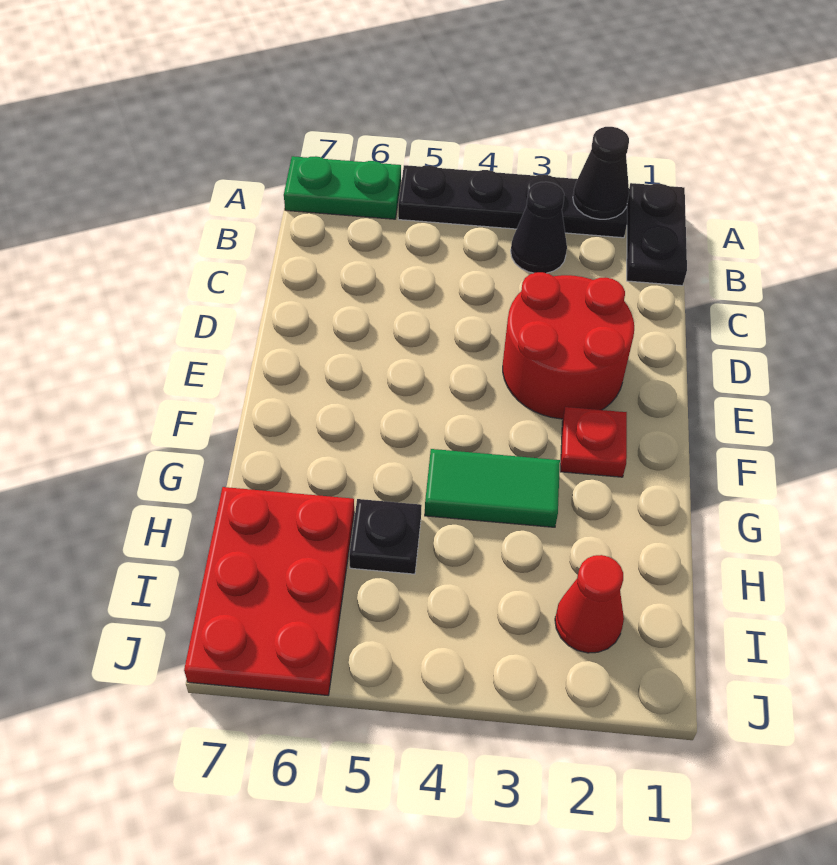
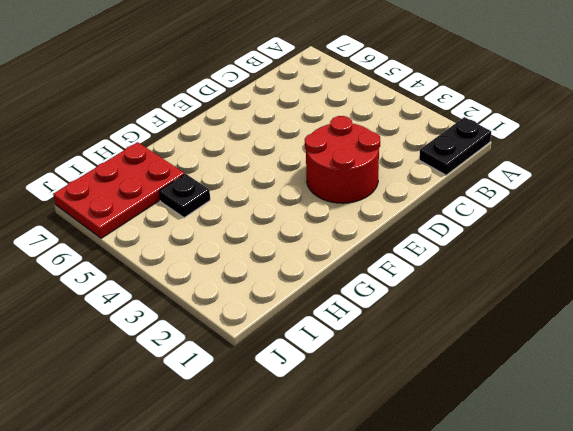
none -> black 1x4 plate [398,165,627,238]
none -> green 1x2 plate [284,156,401,219]

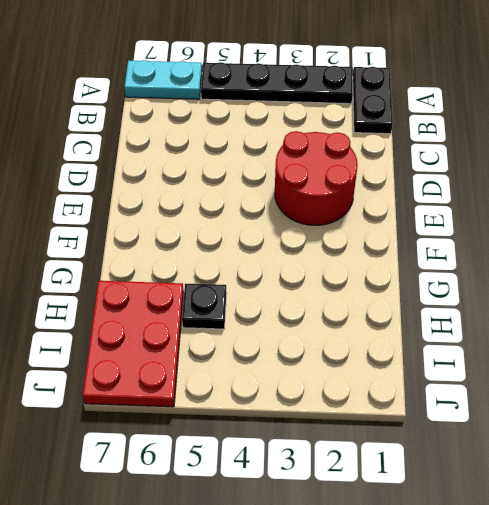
cyan 1x2 plate [125,60,202,99] -> green 1x2 plate [284,156,401,219]
none -> black 1x1 cone [511,182,567,273]
none -> red 1x1 plate [561,407,627,477]

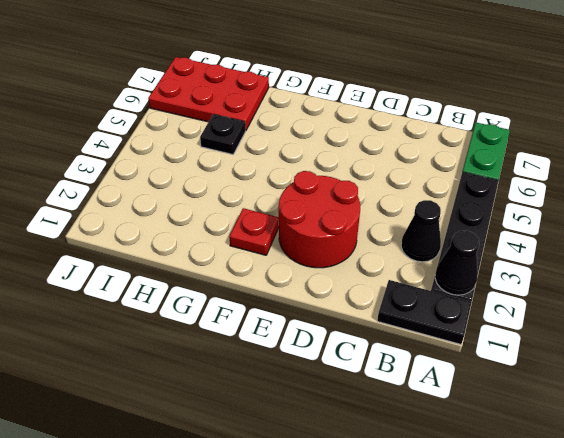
none -> green 1x2 tile [425,449,560,527]
none -> red 1x1 cone [555,555,624,653]

